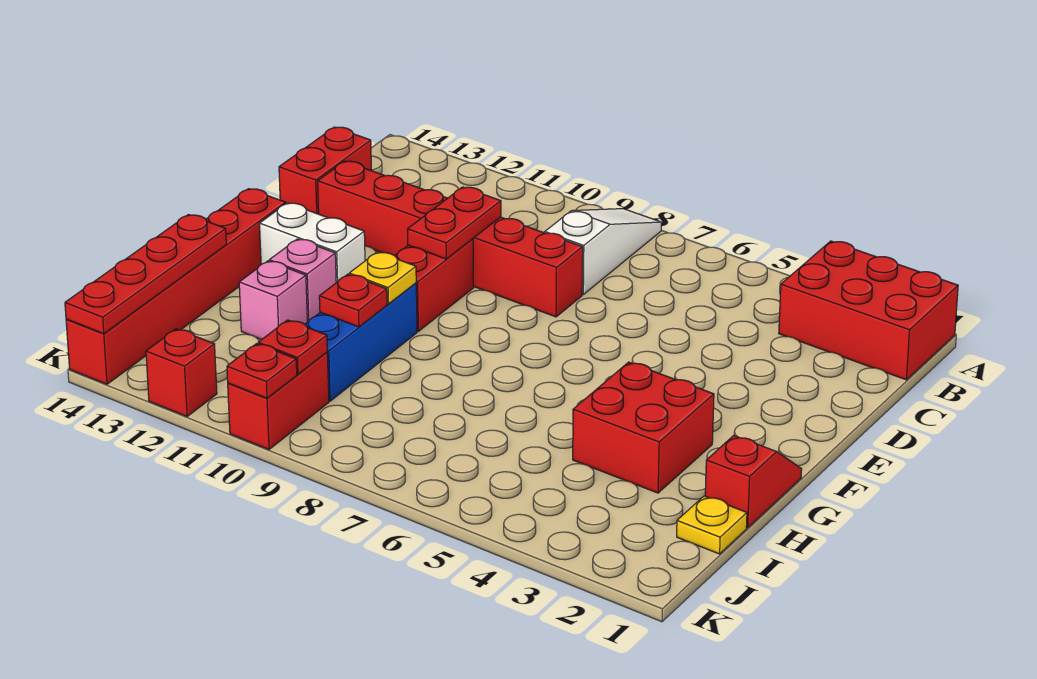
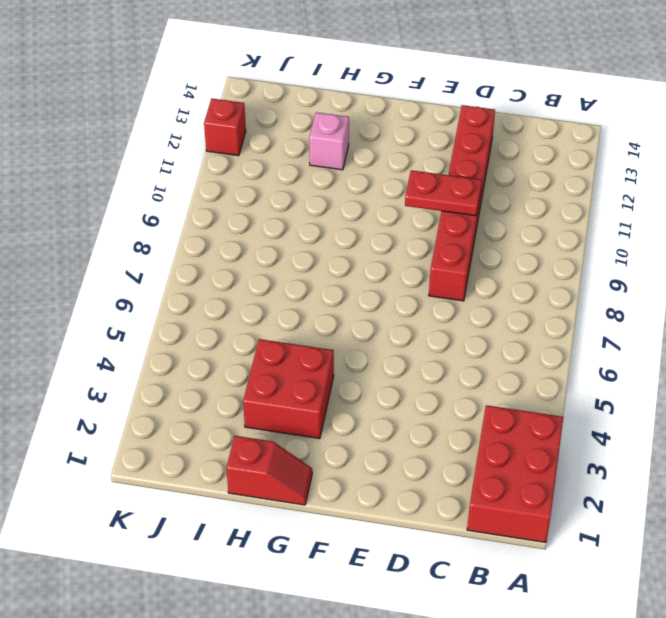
none -> white 1x3 slope [545,209,661,294]
none -> red 1x2 brick [279,127,371,214]
none -> red 1x2 brick [395,239,474,331]

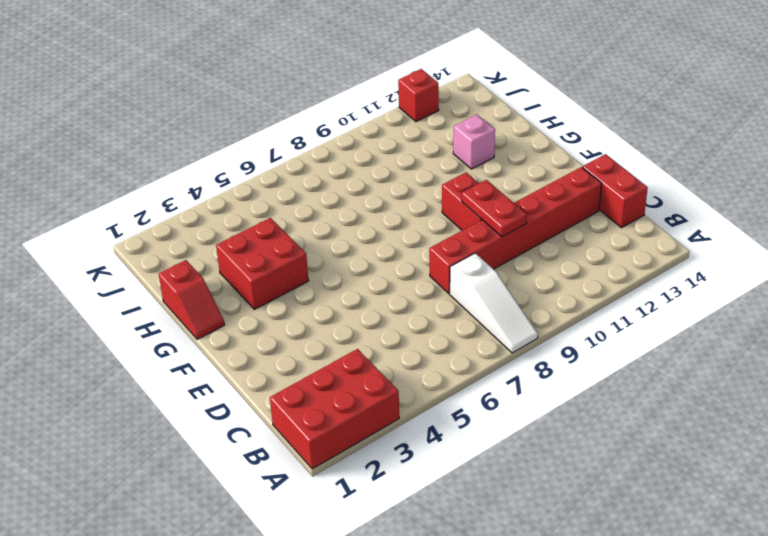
none -> white 1x2 brick [260,203,365,283]
none -> red 1x6 brick [66,189,286,384]
none -> blue 1x3 brick [305,283,417,401]

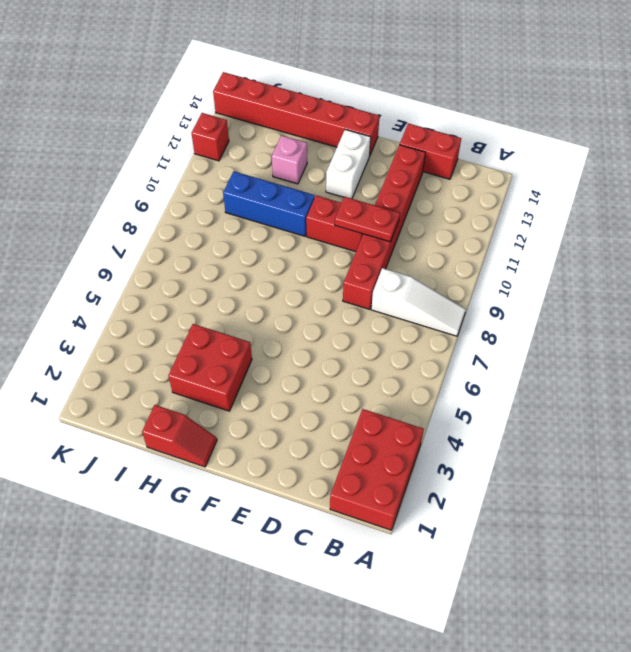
none -> pink 1x1 brick [269,239,336,322]
none -> yellow 1x1 plate [677,496,747,554]
none -> red 1x2 brick [228,352,329,449]

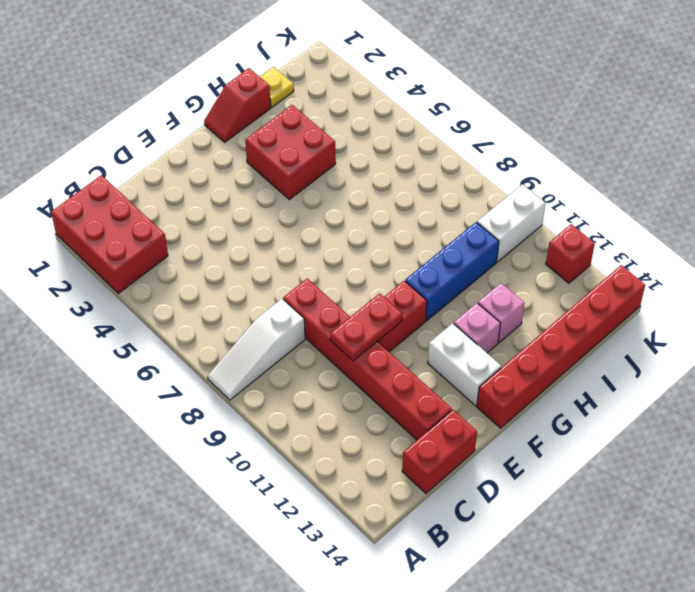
white 1x2 brick [477,184,545,262] -> red 1x2 brick [228,352,329,449]
none -> yellow 1x1 plate [349,252,416,304]
none -> red 1x1 plate [319,274,387,327]
none -> red 1x4 plate [65,215,226,334]

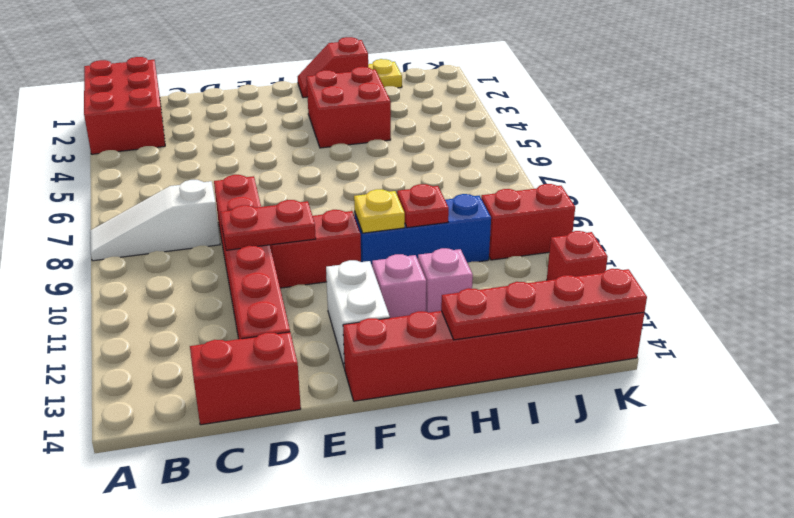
none -> red 1x1 plate [258,320,327,374]
none -> red 1x1 plate [227,344,297,398]

